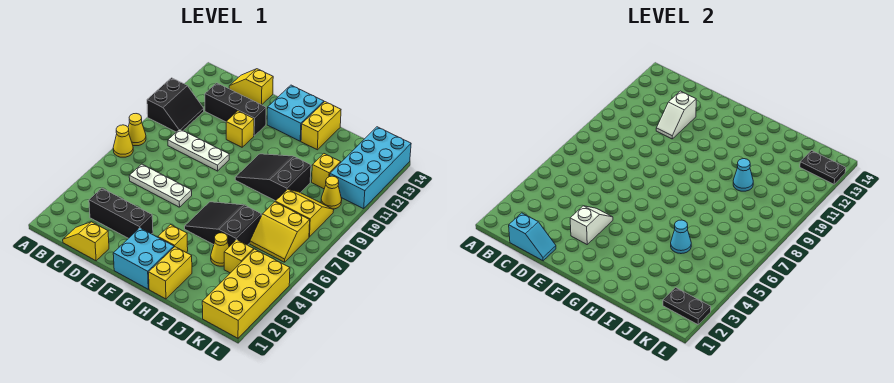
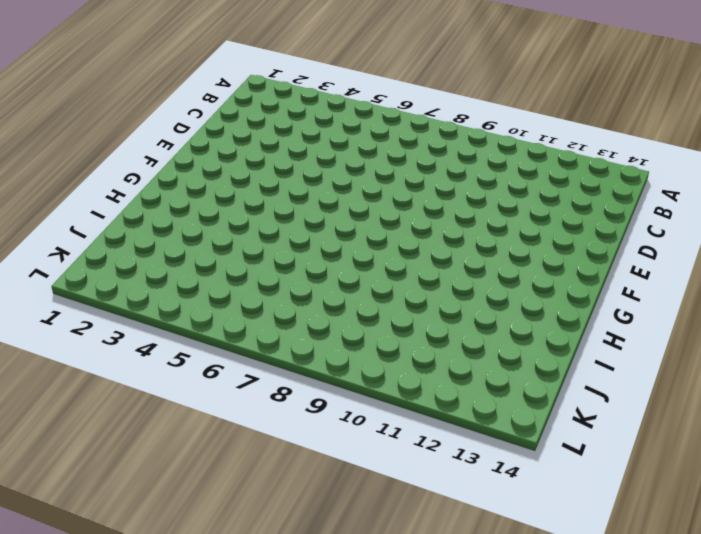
none -> yellow 1x1 cone [113,125,133,157]
none -> yellow 1x1 cone [128,114,146,146]
none -> black 2x2 slope [147,78,204,132]
none -> yellow 1x2 slope [63,222,109,261]

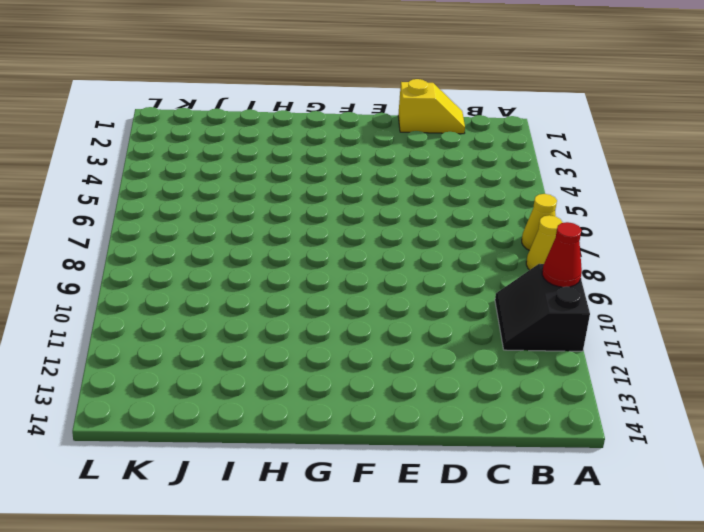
red 1x1 cone [542,222,582,287] -> none
none -> black 1x3 brick [89,188,153,238]
none -> white 1x3 plate [129,164,192,207]
none -> white 1x3 plate [168,129,229,171]
none -> black 1x3 brick [205,83,266,136]

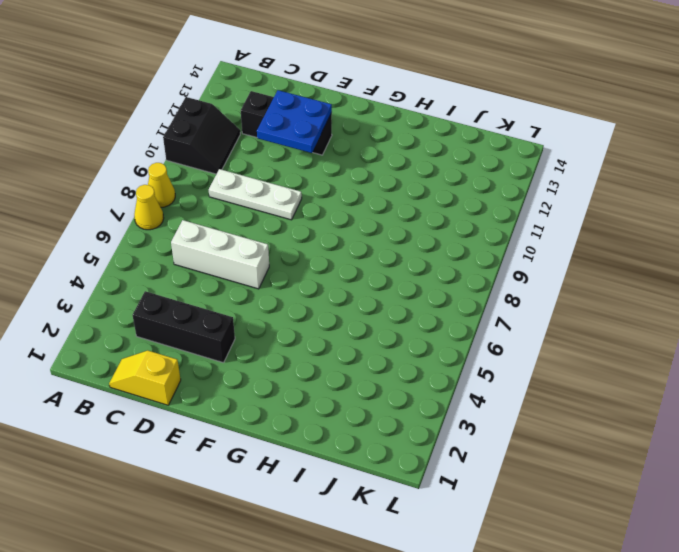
white 1x3 brick [171,220,269,289] -> white 1x3 plate [129,164,192,207]
blue 2x2 plate [257,90,332,153] -> white 1x2 slope [656,91,696,139]
none -> yellow 1x2 slope [229,69,273,105]
none -> yellow 1x1 brick [226,111,254,147]
none -> cyan 2x2 brick [113,228,174,289]
none -> cyan 2x2 brick [267,85,324,141]

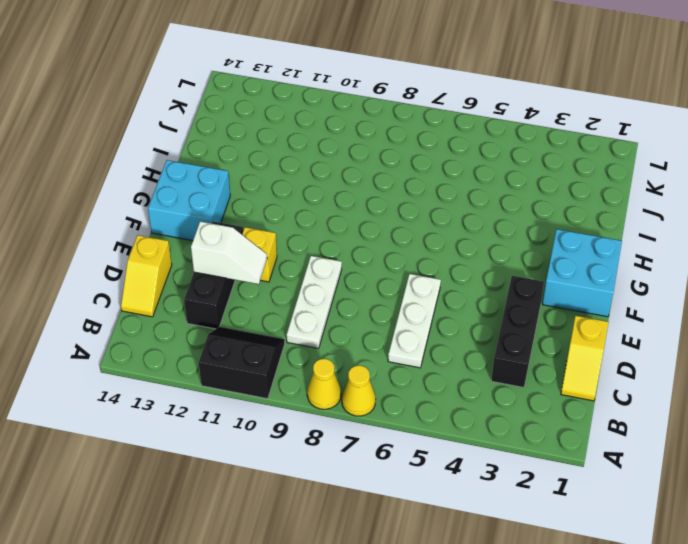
none -> yellow 1x1 brick [158,225,188,252]
none -> black 2x3 slope [185,202,261,247]
none -> black 2x3 slope [235,154,311,201]
none -> yellow 1x2 brick [149,247,192,299]

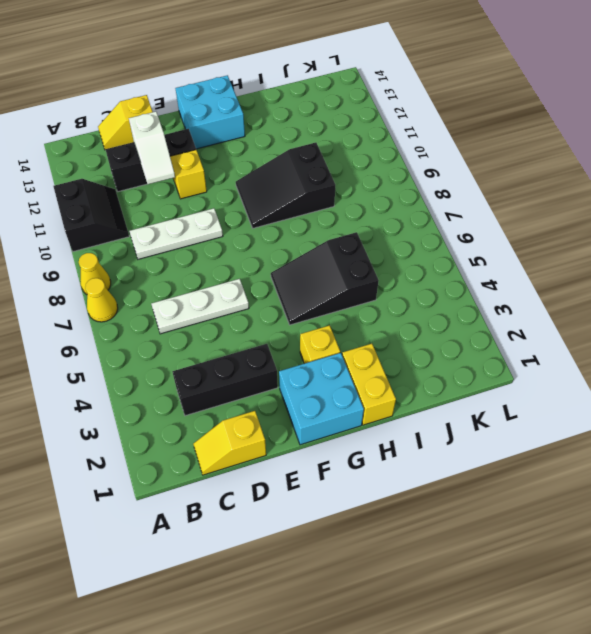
none -> yellow 1x2 brick [301,102,341,150]
none -> yellow 1x1 cone [211,233,229,266]
none -> yellow 1x1 brick [224,240,254,273]
none -> yellow 2x2 slope [250,202,310,262]

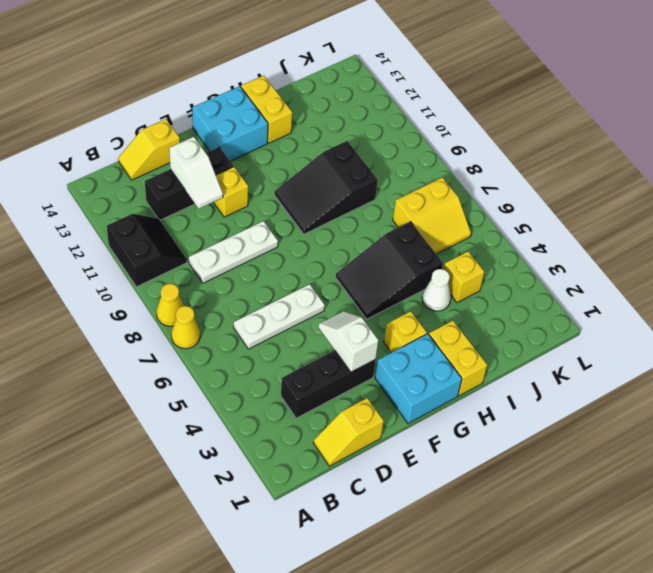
white 1x1 cone [422,269,451,311] -> yellow 1x1 cone [211,233,229,266]
none -> yellow 2x2 slope [275,189,334,237]
none -> yellow 1x1 brick [312,154,341,189]
none -> yellow 2x4 brick [202,249,290,338]
none -> yellow 1x1 cone [321,176,342,209]

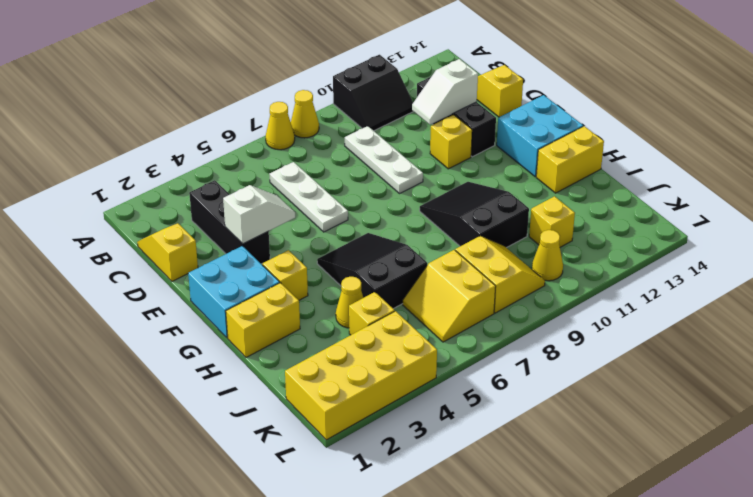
none -> cyan 2x4 brick [330,127,411,209]
none -> cyan 1x2 slope [509,213,556,261]
none -> cyan 1x1 cone [671,220,691,254]
none -> cyan 1x1 cone [733,159,753,191]

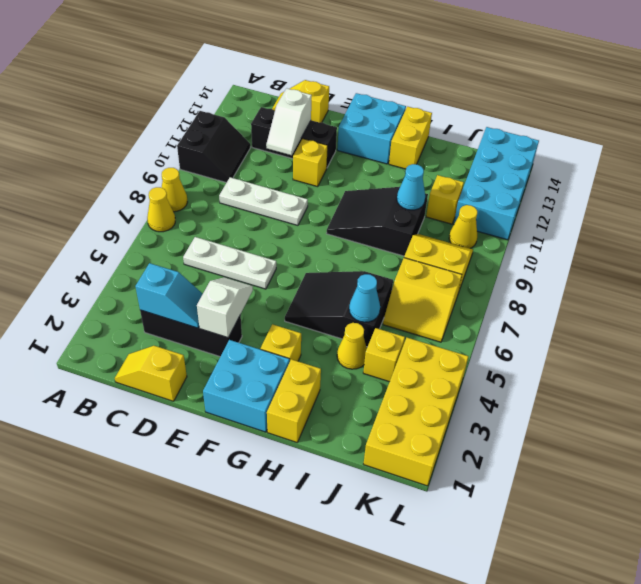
cyan 1x2 slope [135,263,203,328] -> cyan 1x2 slope moved to [509,213,556,261]
none -> black 1x2 plate [663,287,711,325]
none -> black 1x2 plate [800,151,846,184]

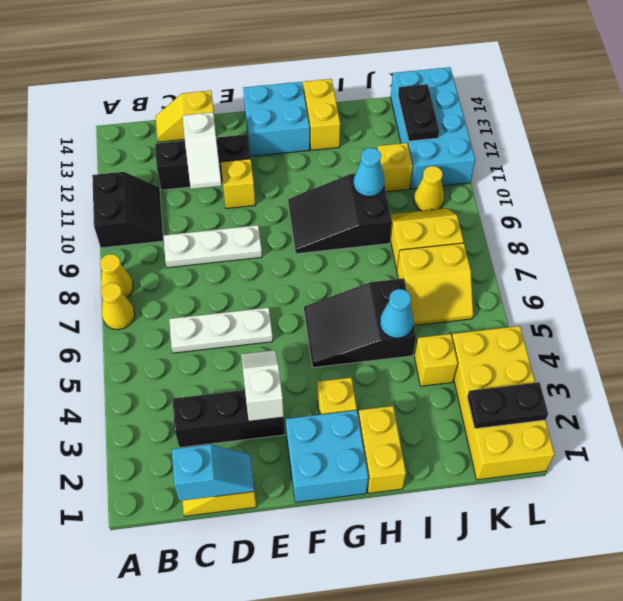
black 1x2 plate [398,84,439,141] -> black 1x2 plate turned to [800,151,846,184]
none -> yellow 1x1 cone [211,233,229,266]

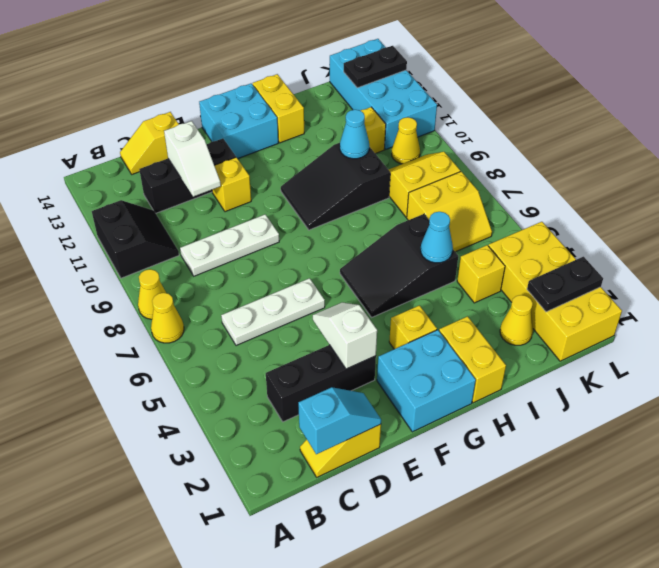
yellow 1x1 cone [500,295,533,345] -> yellow 1x1 cone moved to [211,233,229,266]

